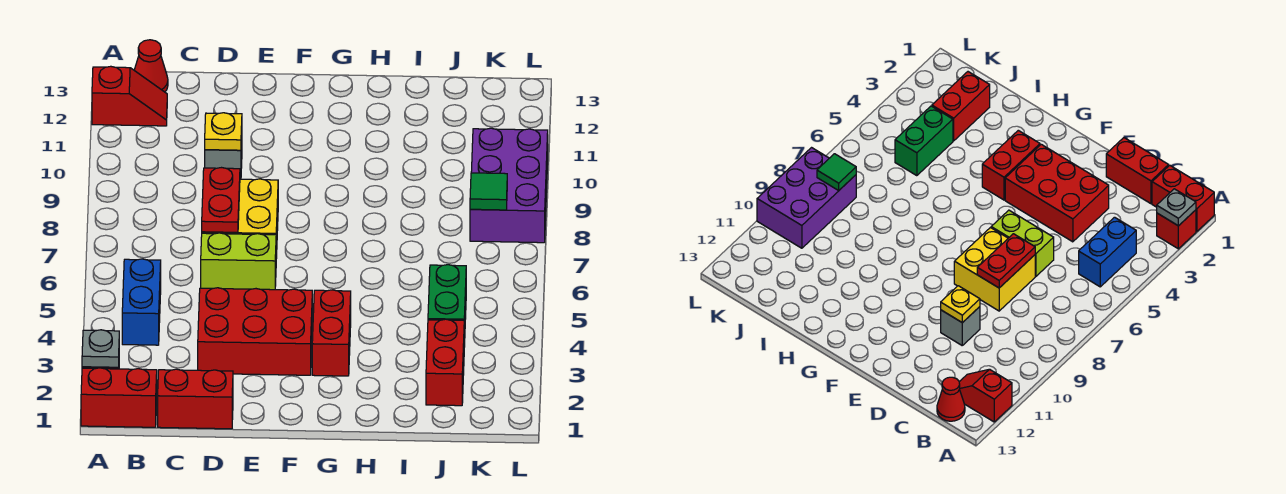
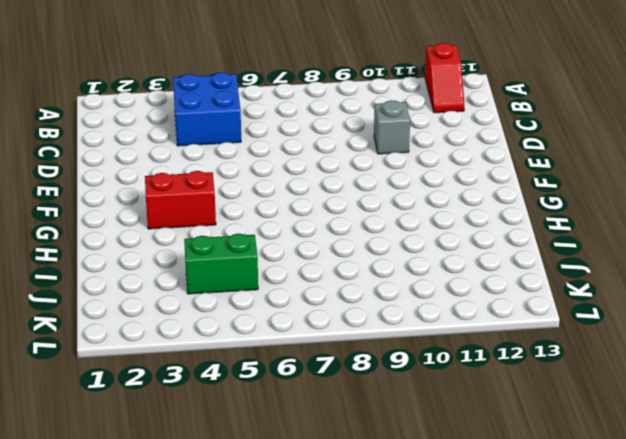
blue 2x2 brick [173,72,241,146] -> blue 1x2 brick [122,259,161,345]
none -> red 1x2 brick [81,368,157,427]
none -> red 1x1 brick [1157,210,1196,249]
none -> red 1x1 cone [134,40,168,92]

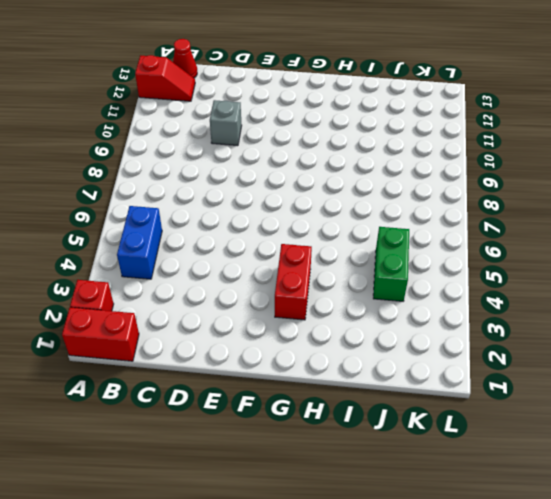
none -> red 1x2 brick [158,369,233,429]
none -> red 2x3 brick [198,288,312,375]
none -> lime 1x2 brick [201,233,276,290]

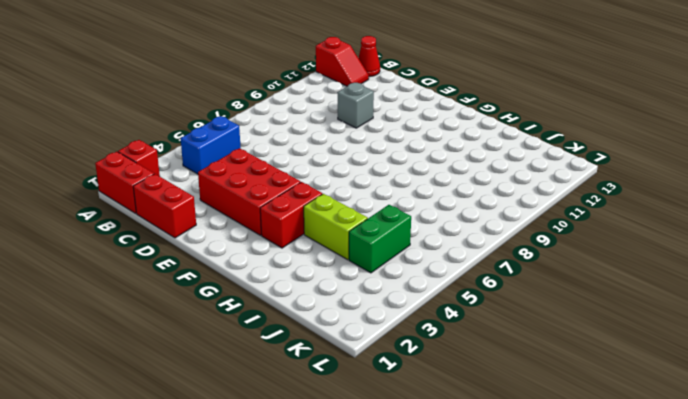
lime 1x2 brick [304,194,368,260] -> lime 1x2 brick moved to [201,233,276,290]
none -> yellow 2x2 brick [202,179,278,258]
none -> red 1x2 brick [426,319,464,406]
none -> purple 2x3 brick [470,128,548,243]

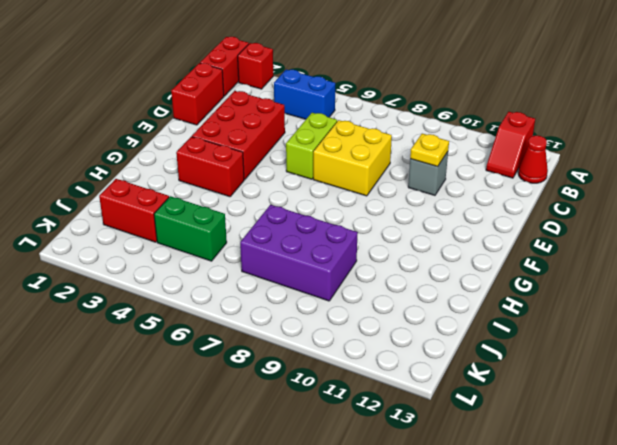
purple 2x3 brick [240,205,358,301] -> purple 2x3 brick moved to [470,128,548,243]
none -> grey 1x1 plate [82,330,119,367]
none -> red 1x2 plate [202,168,240,232]
none -> green 1x1 tile [470,173,507,210]

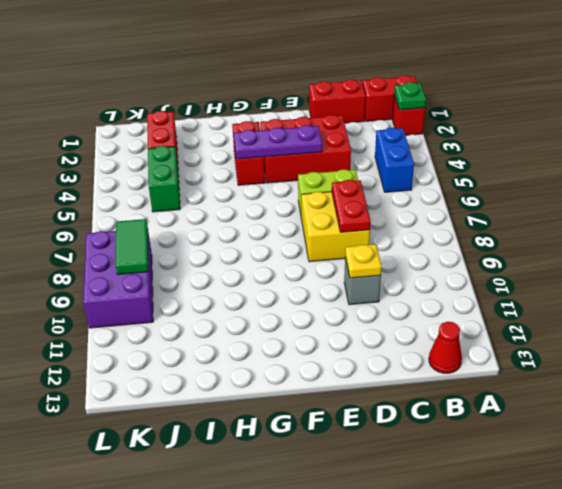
green 1x1 plate [394,82,426,110] -> grey 1x1 plate [82,330,119,367]
purple 1x3 plate [234,125,322,159] -> none
green 1x2 tile [116,219,149,274] -> green 1x1 tile [470,173,507,210]
none -> red 1x2 slope [92,66,167,126]

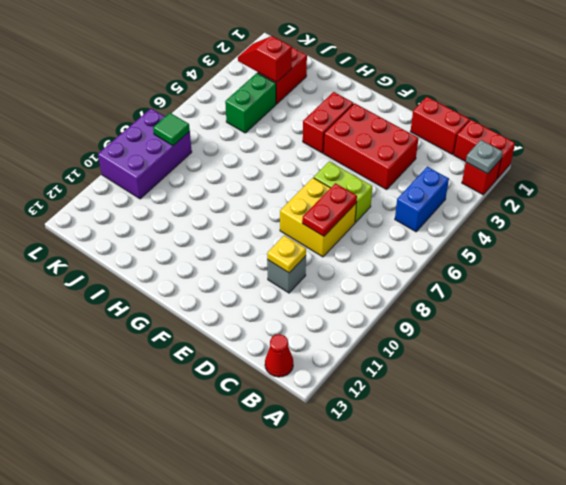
red 1x2 slope [238,36,292,82] -> red 1x2 slope moved to [92,66,167,126]

